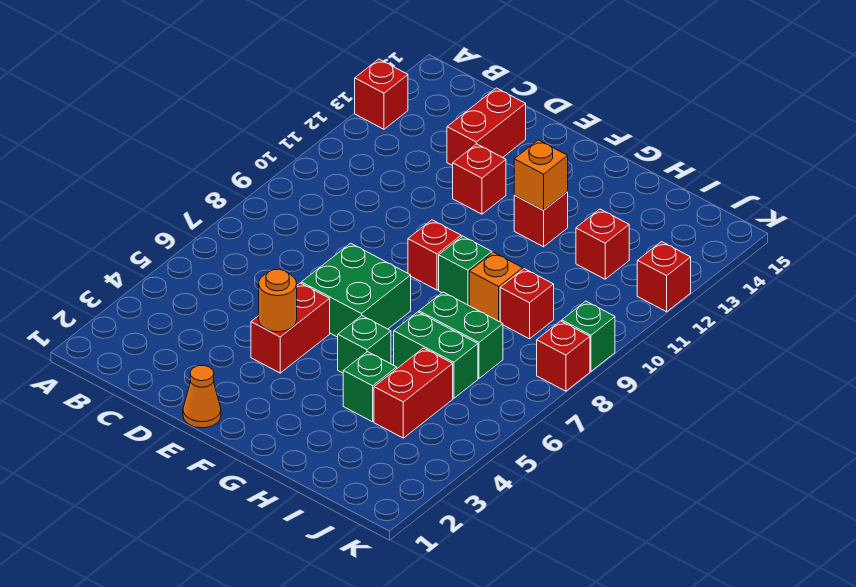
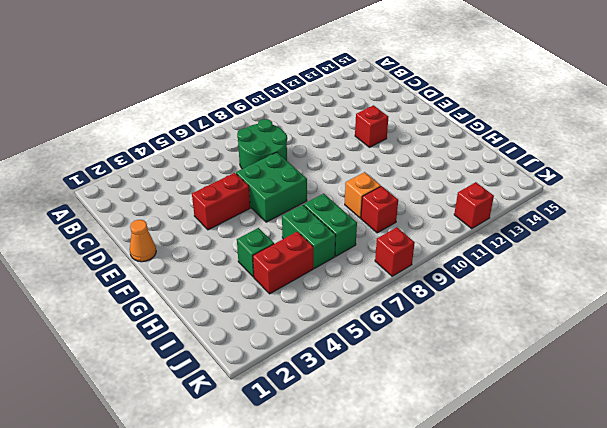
green 2x2 round brick [237,119,287,169] -> none
none -> red 1x1 brick [355,59,408,129]
none -> red 1x2 brick [447,88,526,166]
none -> red 1x1 brick [408,220,461,290]

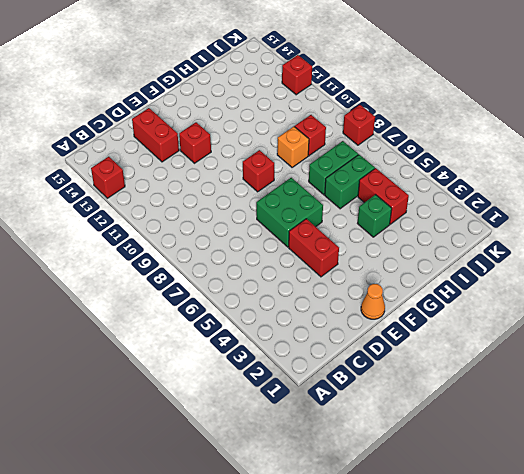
none -> green 1x1 brick [338,316,391,373]
none -> green 1x1 brick [439,236,492,305]
none -> red 1x1 brick [514,192,568,247]

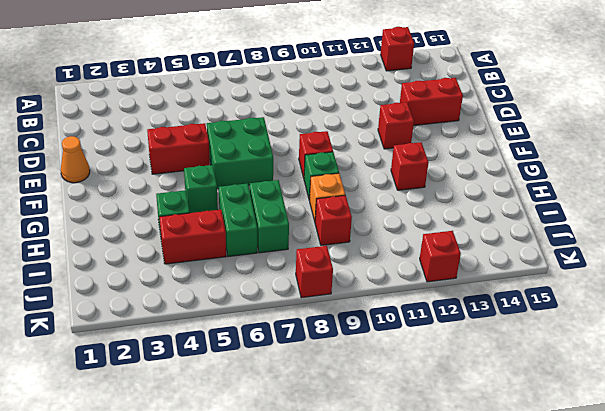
none -> red 1x1 brick [576,209,629,279]
none -> green 1x1 brick [562,301,615,371]
none -> orange 1x1 round brick [259,269,297,332]

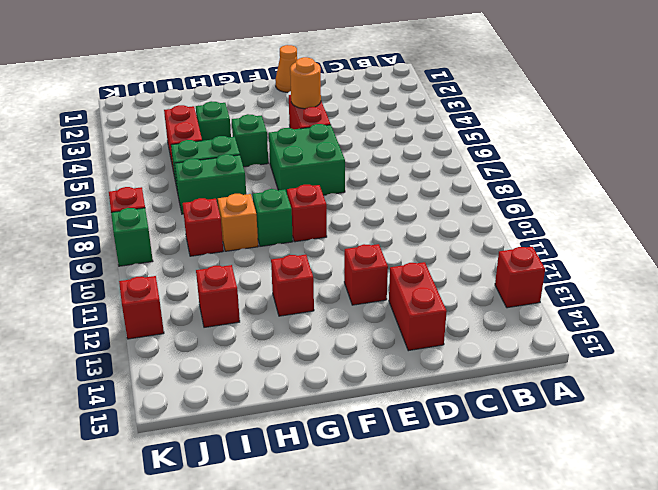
none -> orange 1x1 brick [514,140,568,210]

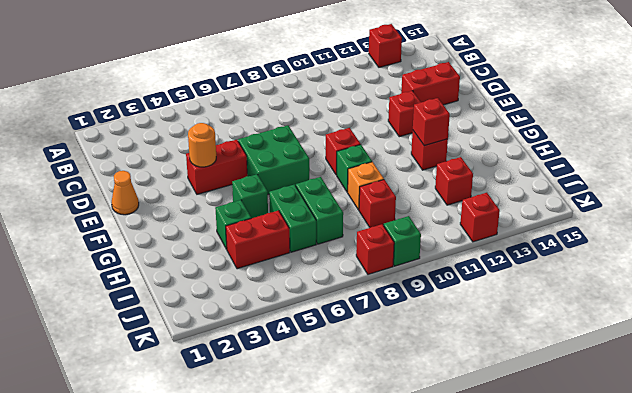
red 1x1 brick [413,98,450,146] -> orange 1x1 brick [514,140,568,210]

